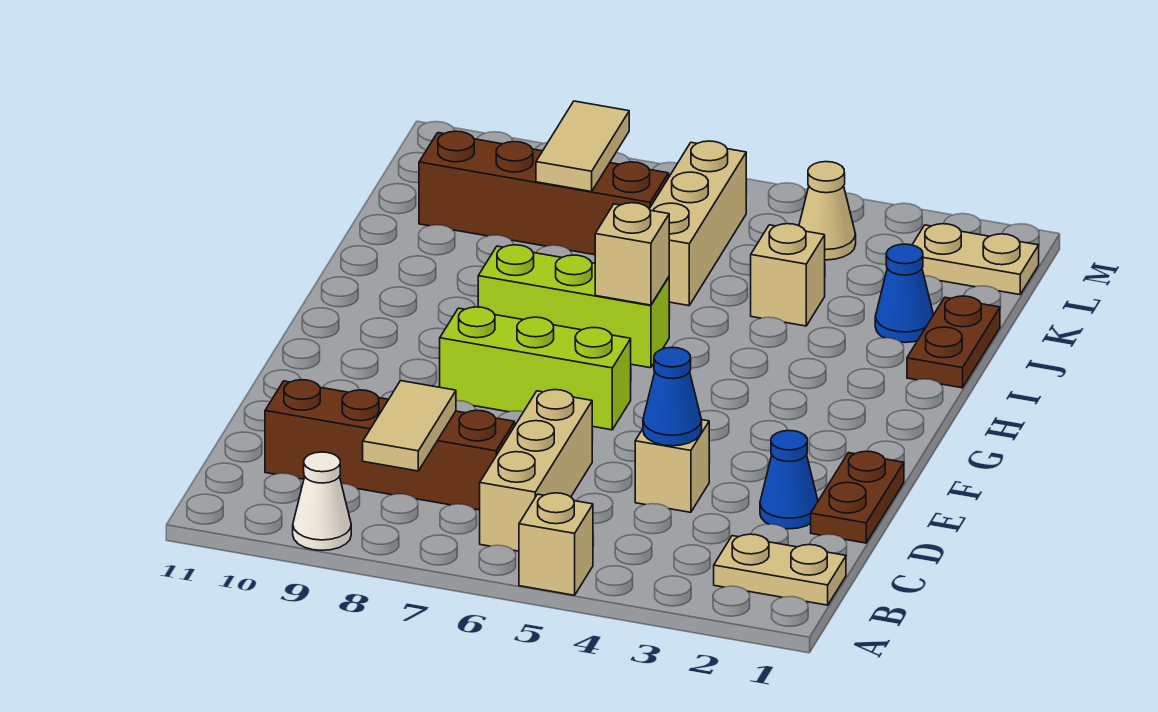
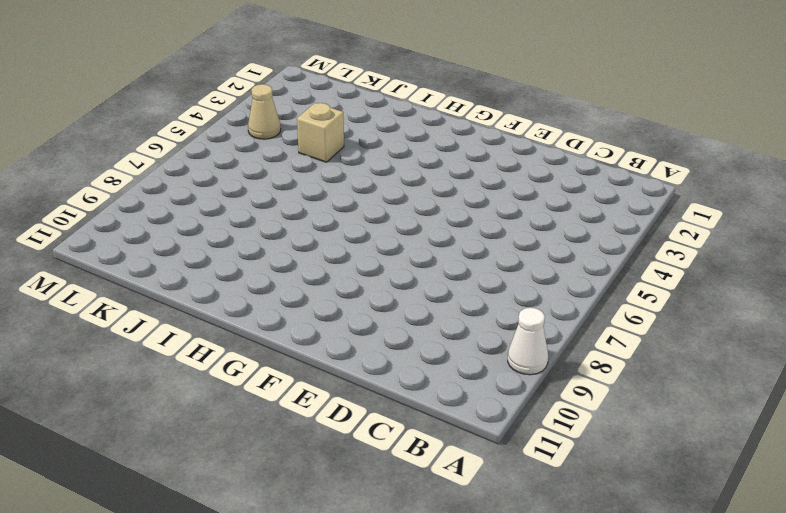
none -> tan 1x1 brick [519,493,593,595]
none -> tan 1x2 plate [714,534,846,605]
none -> tan 1x3 brick [480,390,592,551]

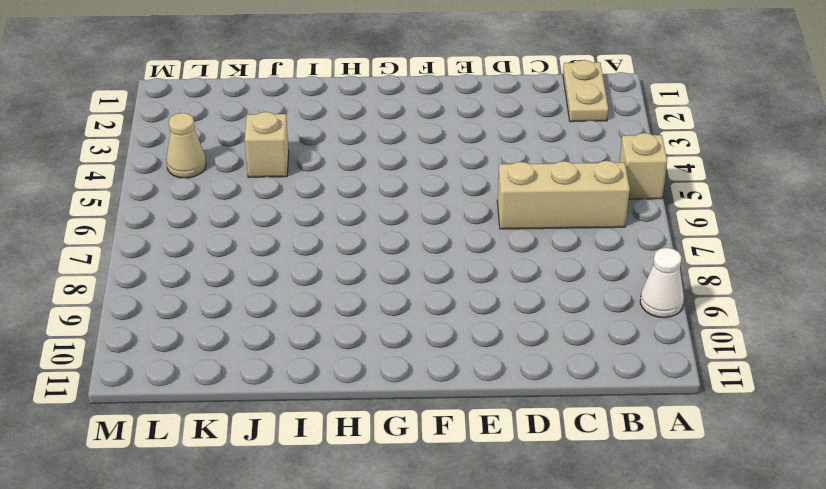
none -> brown 1x4 brick [265,380,515,510]
none -> brown 1x2 plate [811,451,904,543]
none -> blue 1x1 cone [760,431,818,529]

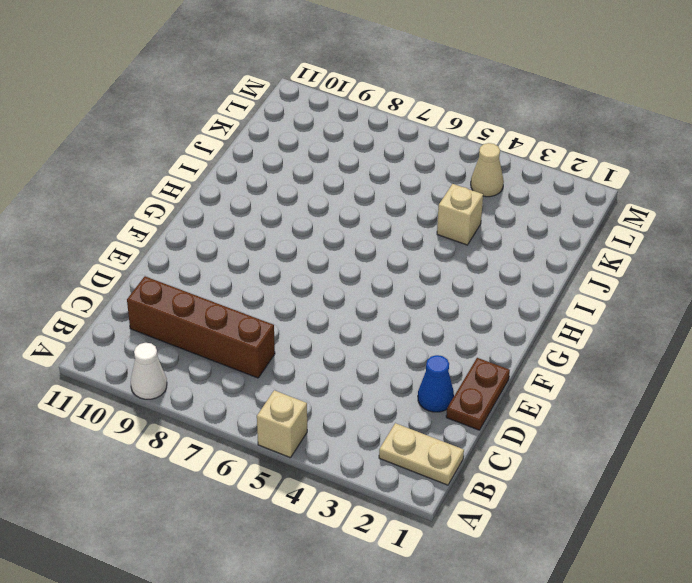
none -> tan 1x3 brick [480,390,592,551]
none -> tan 1x1 brick [635,420,709,512]
none -> lime 1x3 brick [440,307,631,430]

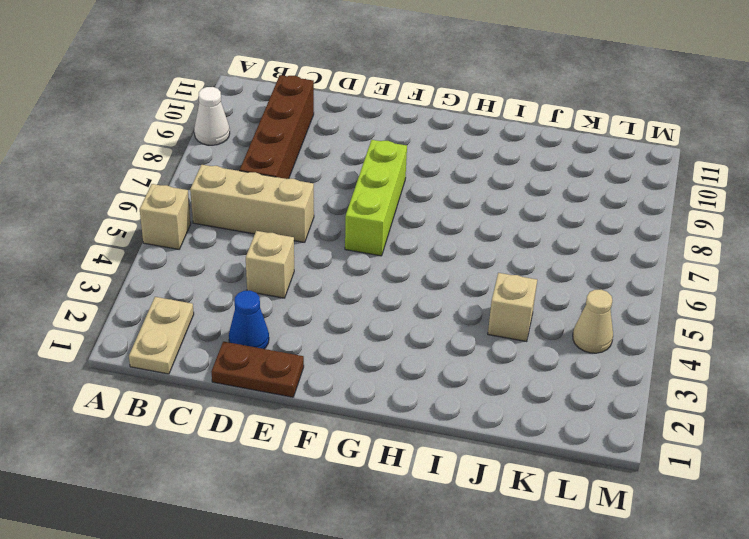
none -> lime 1x3 brick [478,245,669,368]
none -> brown 1x2 plate [907,296,1000,388]
none -> blue 1x1 cone [875,244,934,343]

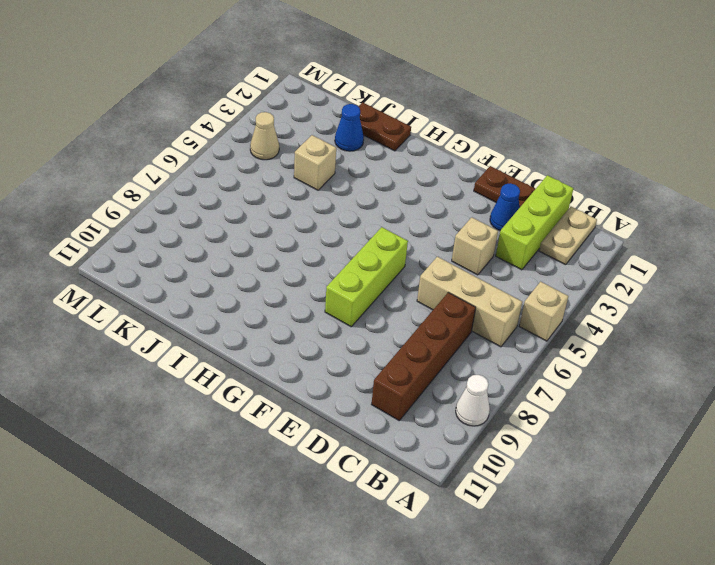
lime 1x3 brick [496,175,573,270] -> lime 1x3 brick moved to [478,245,669,368]
none -> tan 1x3 brick [650,141,746,306]
none -> brown 1x4 brick [419,131,669,255]
none -> tan 1x2 plate [912,224,1039,295]

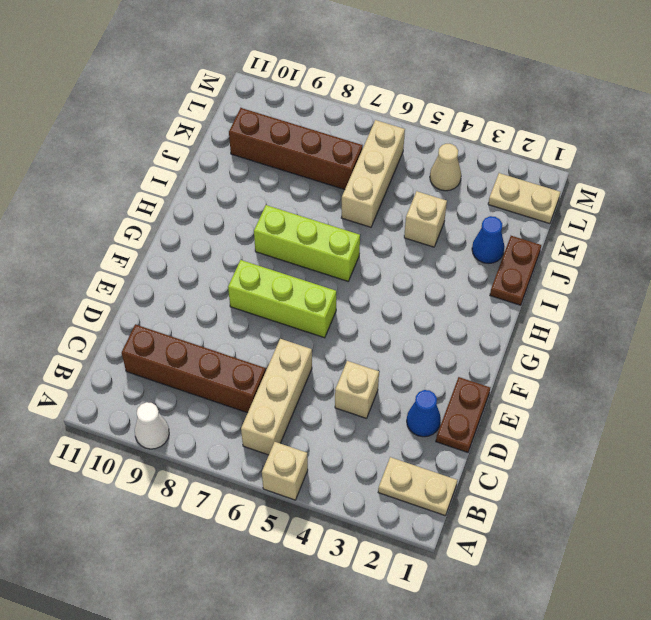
none -> tan 1x2 tile [363,381,456,471]
none -> blue 1x1 cone [643,347,702,446]
none -> tan 1x1 brick [595,203,669,305]

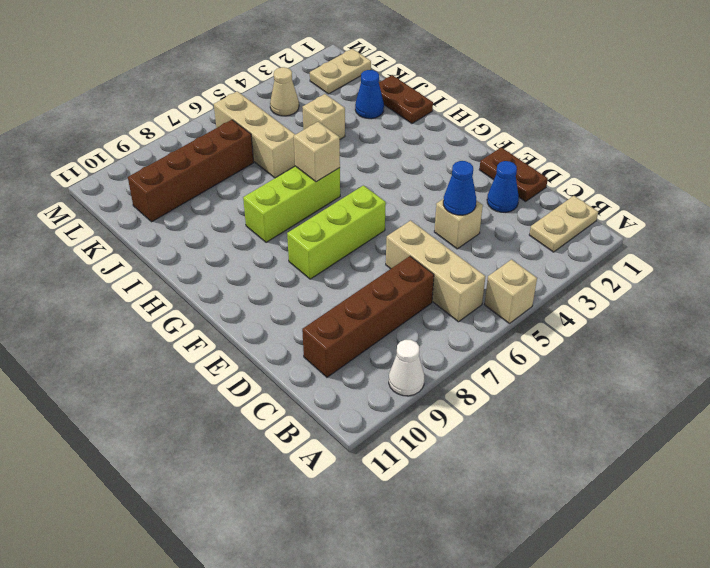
none -> tan 1x2 tile [363,381,456,471]
none -> tan 1x2 tile [536,101,629,192]

